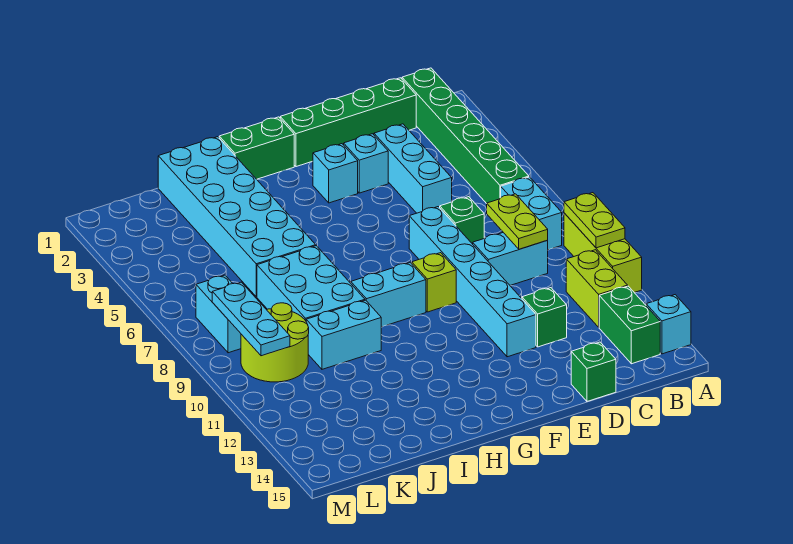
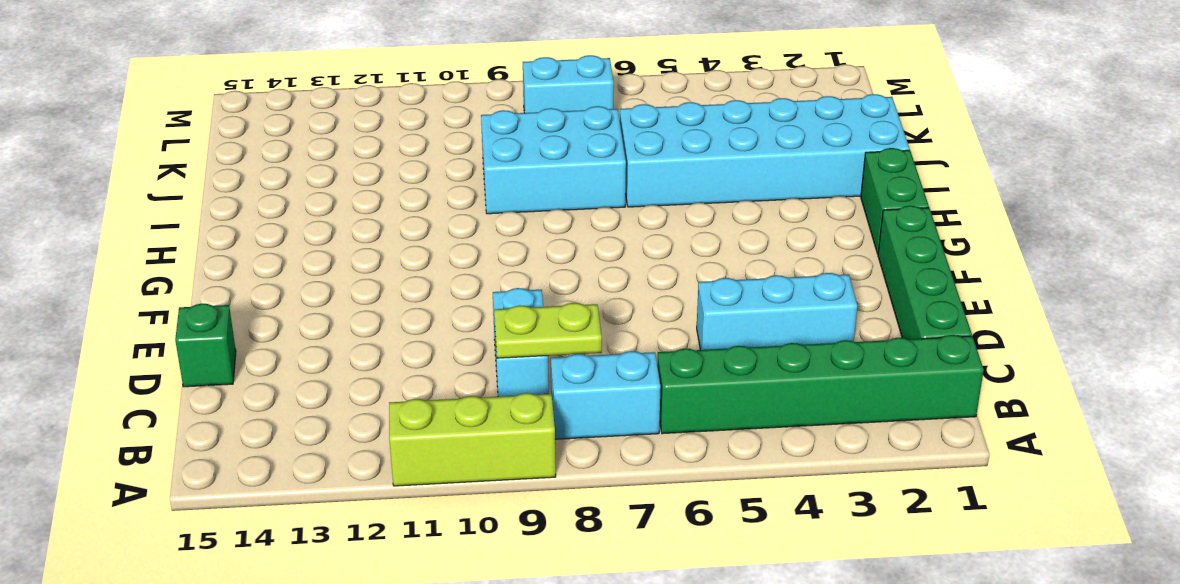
none -> cyan 1x1 brick [646,295,691,354]
none -> lime 1x2 brick [566,250,628,327]
none -> green 1x2 brick [599,286,660,364]

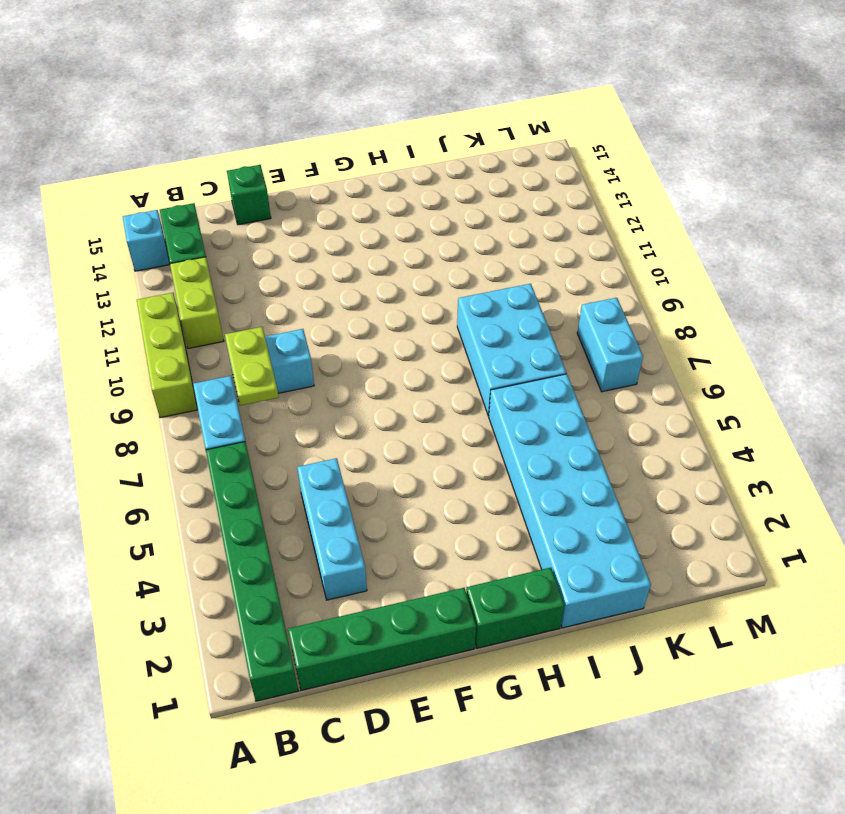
none -> green 1x1 brick [440,197,484,244]
none -> green 1x1 brick [522,288,567,347]
none -> cyan 1x1 brick [344,134,388,193]

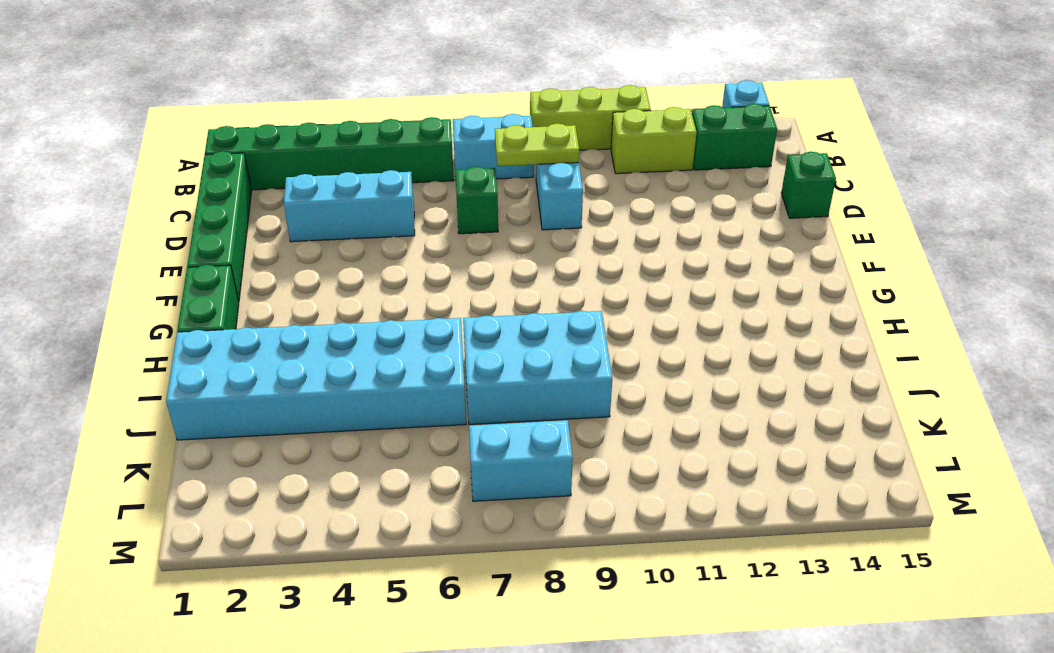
none -> green 1x1 brick [522,288,567,347]
none -> cyan 1x1 brick [344,134,388,193]
none -> cyan 1x6 brick [409,207,536,357]

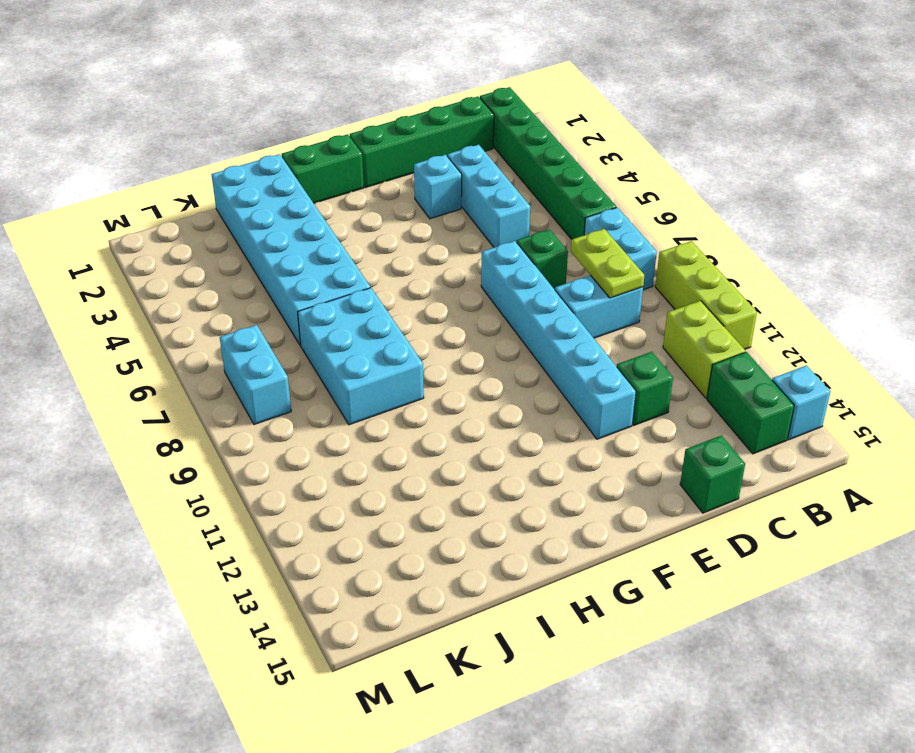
none -> cyan 1x1 brick [313,144,358,203]
none -> lime 1x1 brick [411,253,456,312]
none -> cyan 1x2 brick [351,263,426,327]

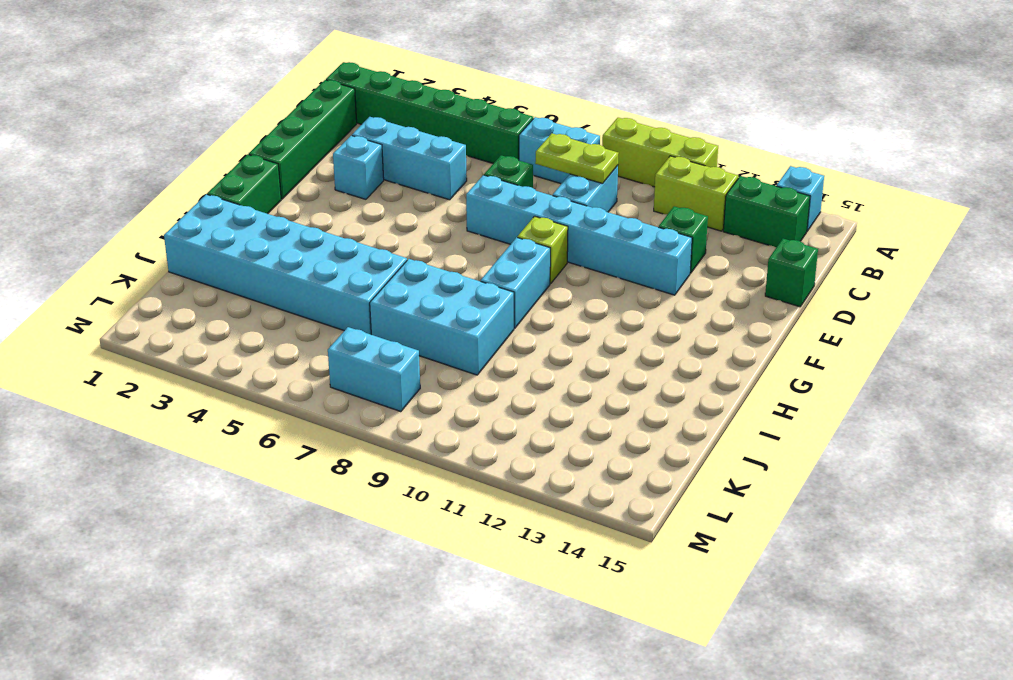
none -> cyan 1x1 brick [313,144,358,203]
none -> cyan 1x2 brick [306,300,381,369]
none -> lime 2x2 round brick [241,303,309,382]

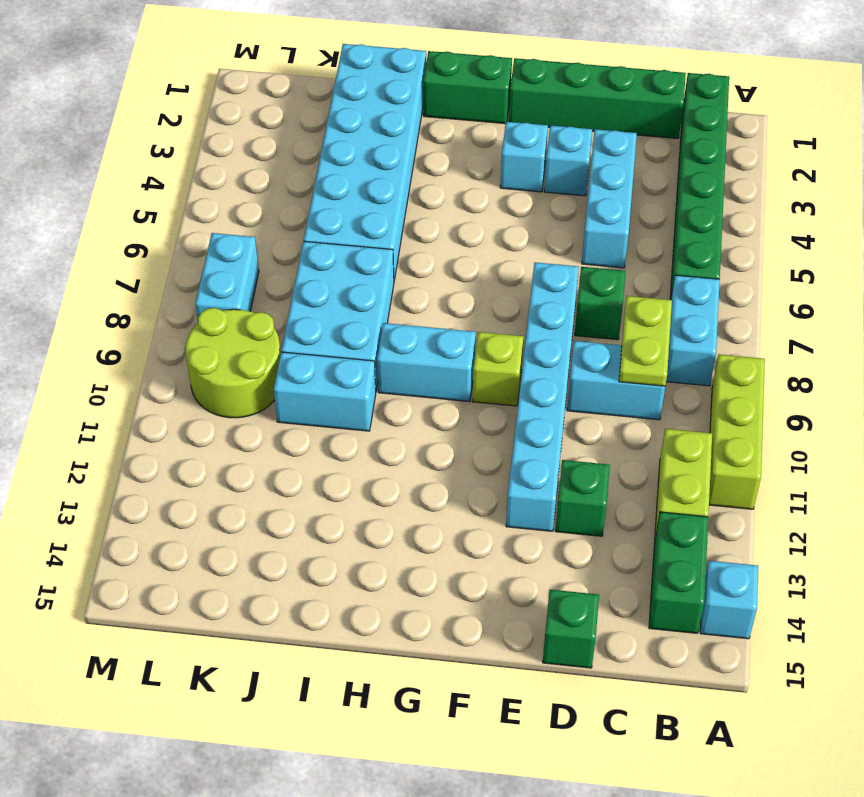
none -> lime 1x2 plate [564,193,625,248]
none -> cyan 1x3 plate [212,282,290,356]

